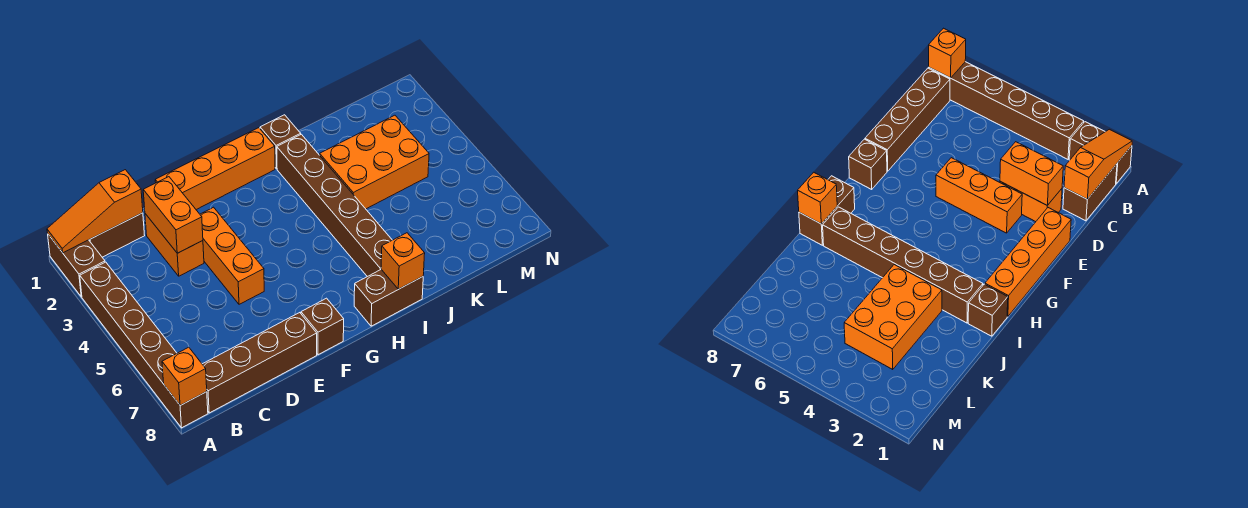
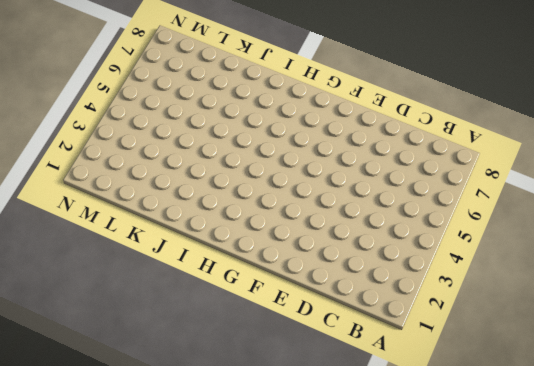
none -> brown 1x2 brick [48,235,105,297]
none -> brown 1x6 brick [80,262,208,428]
none -> brown 1x2 brick [89,213,145,257]

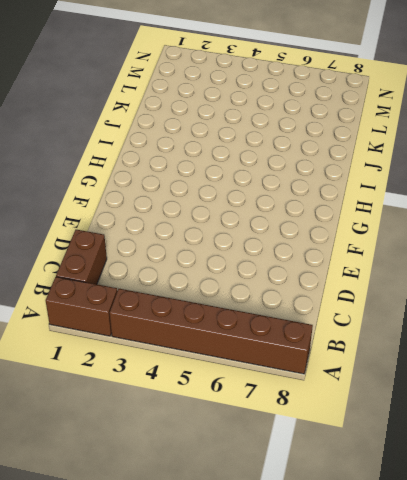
none -> brown 1x4 brick [202,313,317,413]
none -> orange 1x2 brick [145,214,204,276]
none -> orange 1x4 brick [155,128,275,210]

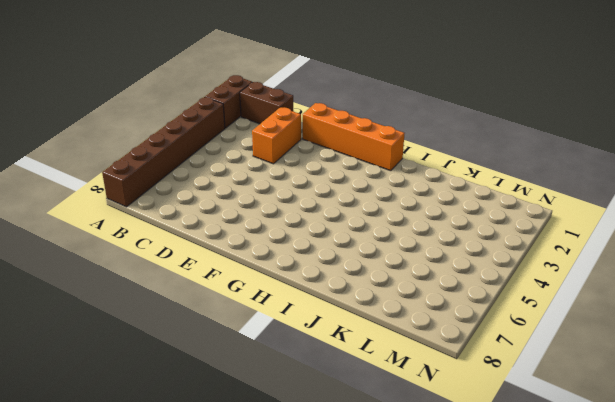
none -> brown 1x4 brick [202,313,317,413]
none -> orange 1x3 brick [200,207,264,304]
none -> brown 1x1 brick [301,298,344,355]

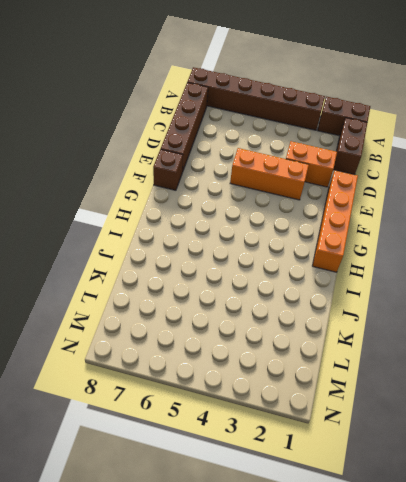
none -> brown 1x2 brick [354,270,423,326]
none -> brown 1x1 brick [260,115,301,169]
none -> brown 1x6 brick [277,134,392,277]

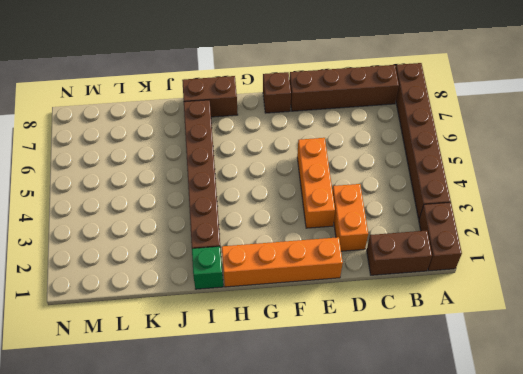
green 1x1 brick [192,247,223,289] -> brown 1x1 brick [260,115,301,169]
none -> orange 2x3 brick [320,115,429,209]
none -> orange 1x3 slope [47,170,143,253]
none -> orange 1x1 brick [162,347,207,406]

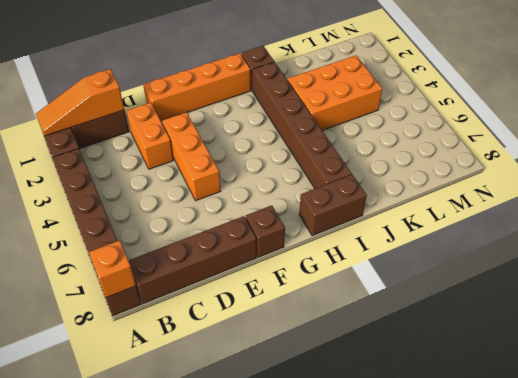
none -> orange 1x2 brick [143,177,203,253]
none -> orange 1x1 brick [381,233,425,289]

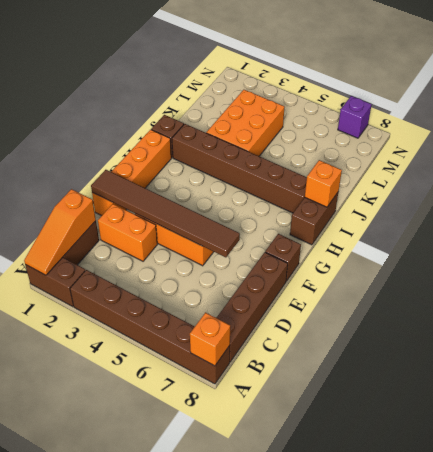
brown 1x6 tile [91,170,240,257] -> none
purple 1x1 brick [338,96,372,138] -> none
none -> orange 1x2 brick [143,177,203,253]

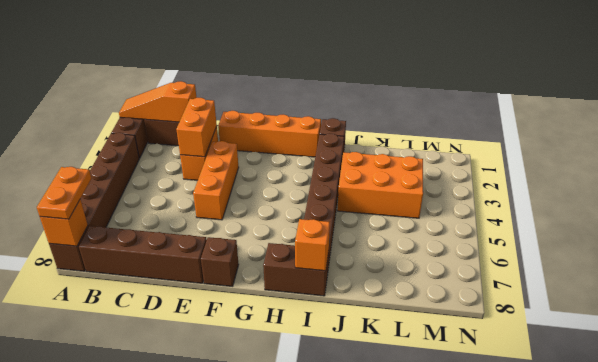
orange 1x2 plate [37,167,91,219] -> none

